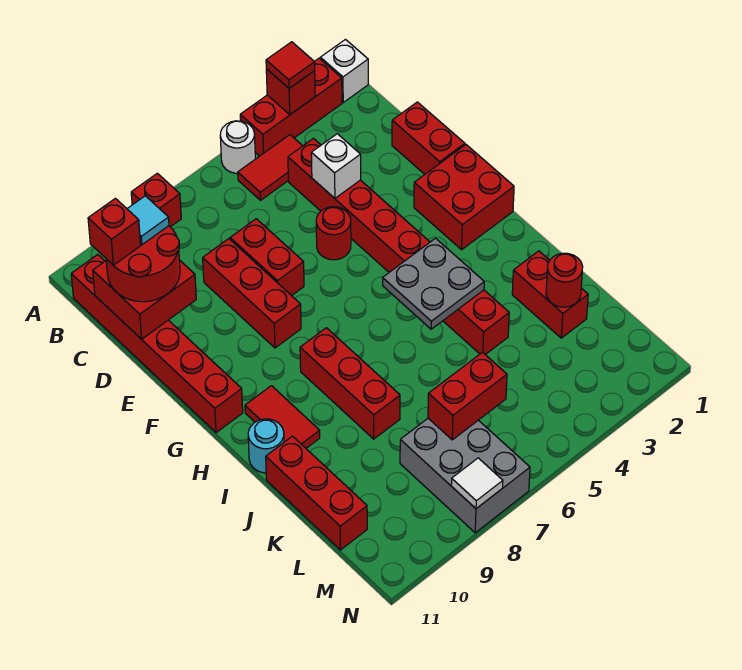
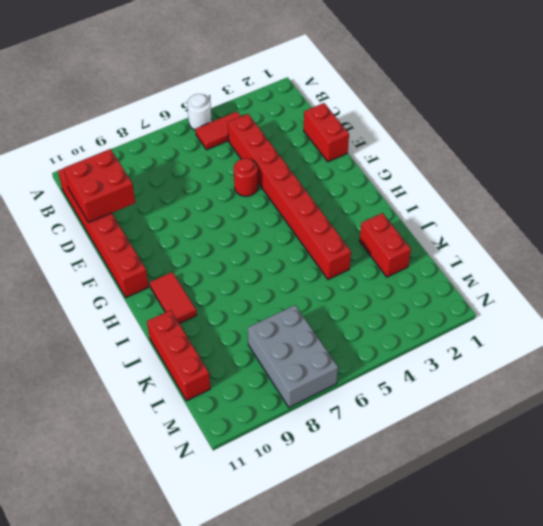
none -> white 1x1 brick [320,40,368,102]
none -> red 1x3 brick [240,58,342,156]
none -> red 1x1 brick [131,173,181,227]

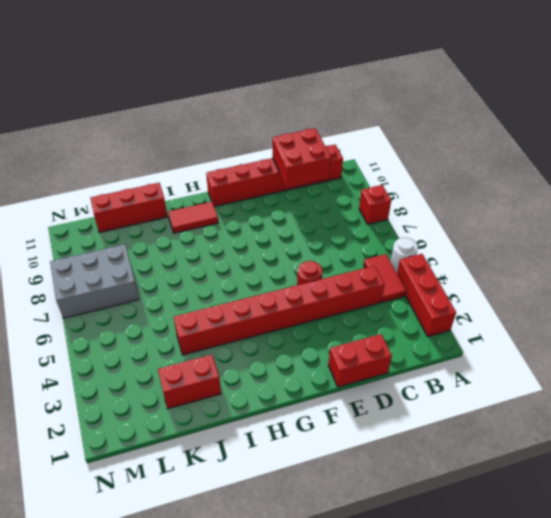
none -> white 1x1 brick [320,40,368,102]
none -> red 1x2 brick [230,219,304,296]
none -> red 1x3 brick [203,239,301,348]

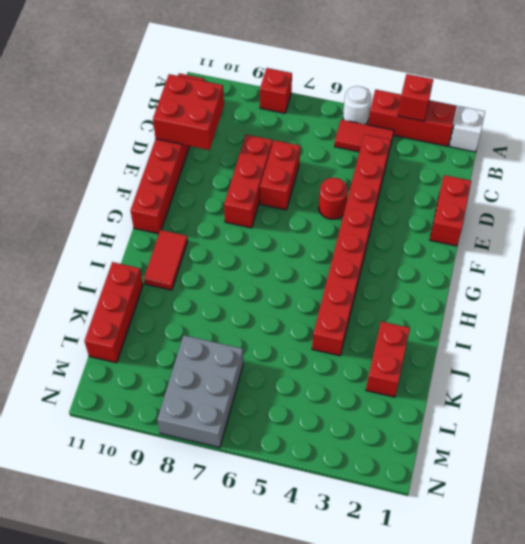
none -> red 2x2 brick [414,145,514,250]
none -> red 1x3 brick [300,328,400,439]
none -> cyan 1x1 round brick [248,419,284,473]

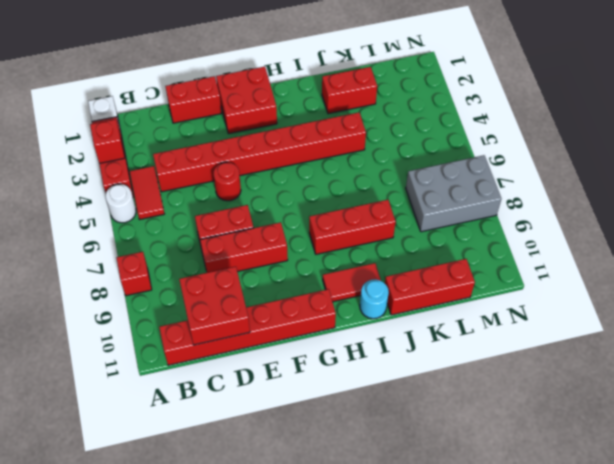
none -> white 1x1 brick [311,134,361,198]
none -> grey 2x2 plate [383,238,484,329]
none -> red 1x1 round brick [546,253,583,307]

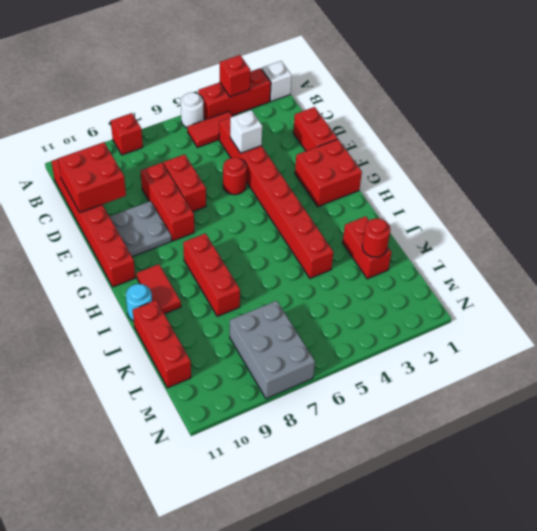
grey 2x2 plate [109,201,172,257] -> grey 2x2 plate moved to [383,238,484,329]
none -> red 1x2 brick [428,352,507,440]
none -> white 1x1 tile [451,458,503,509]
none -> red 1x1 tile [266,42,315,88]

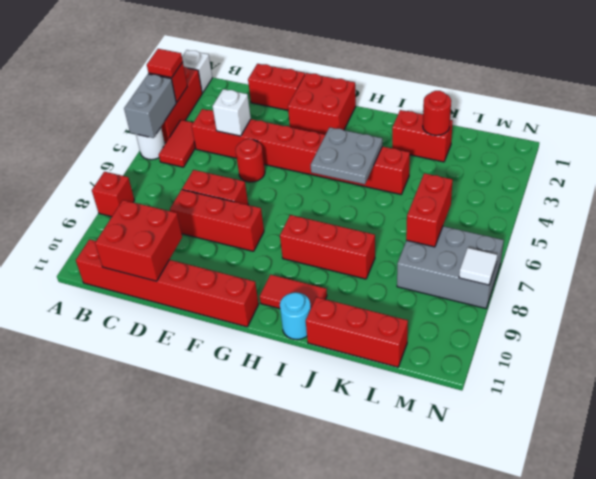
grey 1x2 brick [124,74,176,138] -> none
none -> red 2x2 round brick [106,226,180,302]
none -> cyan 1x1 tile [127,196,169,245]
none -> red 1x1 brick [88,198,141,265]

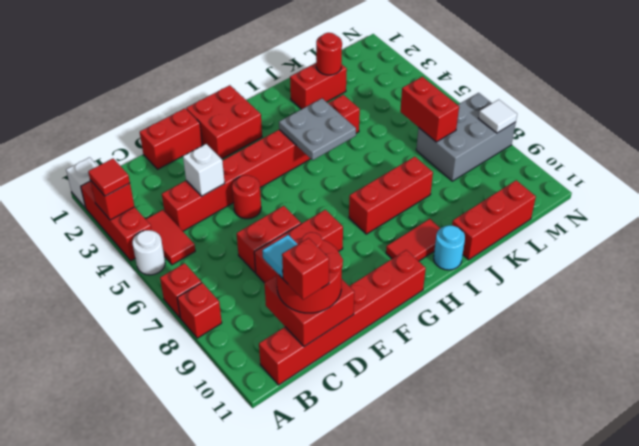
red 1x1 brick [160,263,201,318] -> none

